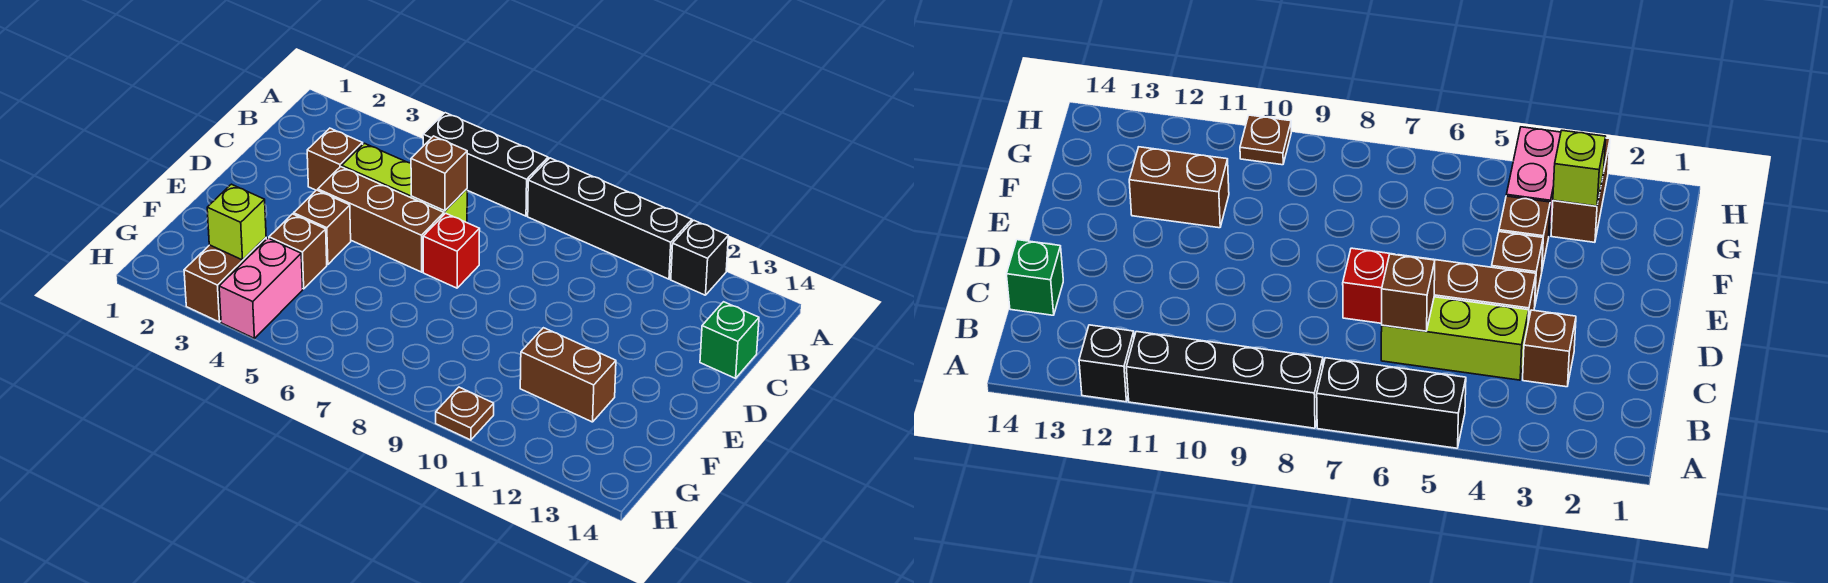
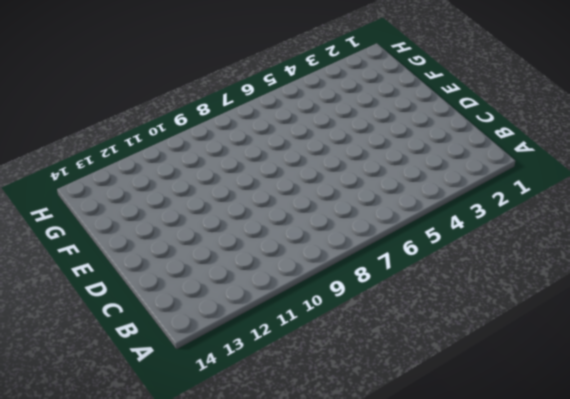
none -> black 1x3 brick [423,113,548,216]
none -> black 1x4 brick [528,158,692,279]
none -> black 1x1 brick [671,220,728,295]

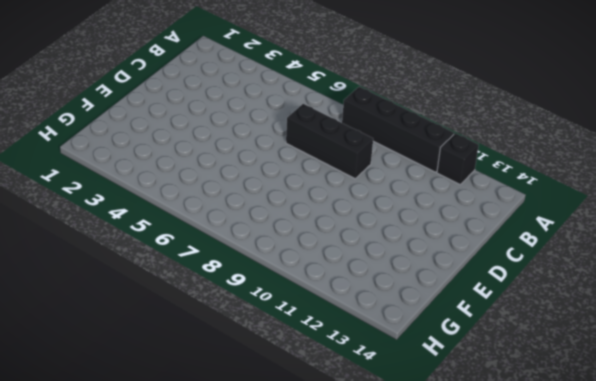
black 1x3 brick [286,104,373,179] -> black 1x3 brick moved to [423,113,548,216]
none -> brown 1x1 brick [307,128,363,190]
none -> lime 1x3 brick [342,143,467,223]
none -> green 1x1 brick [700,302,759,378]

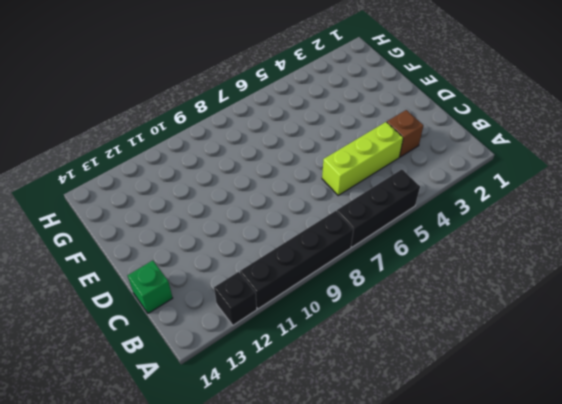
none -> brown 1x3 brick [318,167,444,272]
none -> red 1x1 brick [423,213,480,288]
none -> brown 1x1 brick [294,190,351,265]

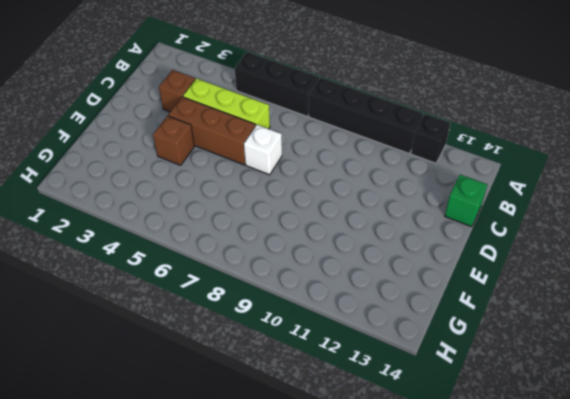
white 1x1 brick [244,125,282,175] -> red 1x1 brick [423,213,480,288]
none -> brown 1x1 brick [269,214,327,289]
none -> brown 1x2 brick [520,328,616,422]
none -> brown 1x2 brick [184,238,266,322]

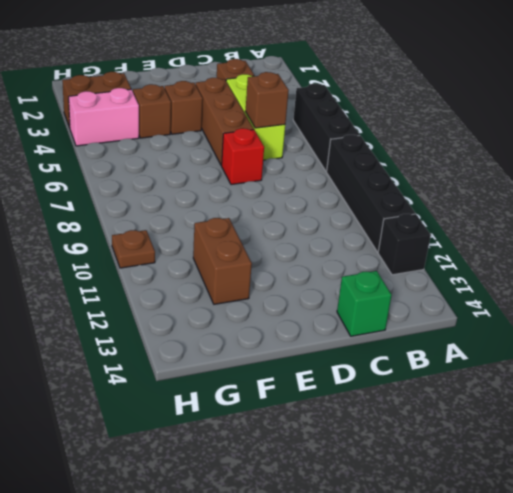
none -> lime 1x1 brick [207,184,266,260]

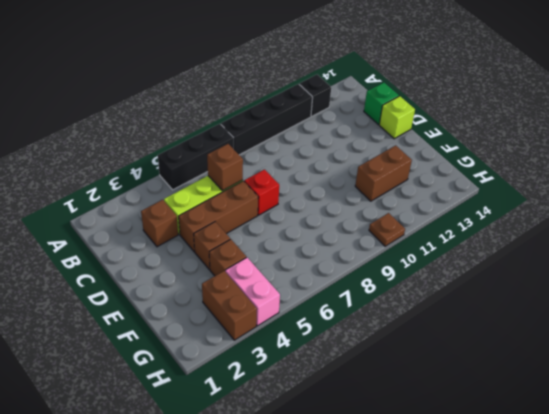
lime 1x1 brick [379,96,415,139] -> lime 1x1 brick moved to [207,184,266,260]

